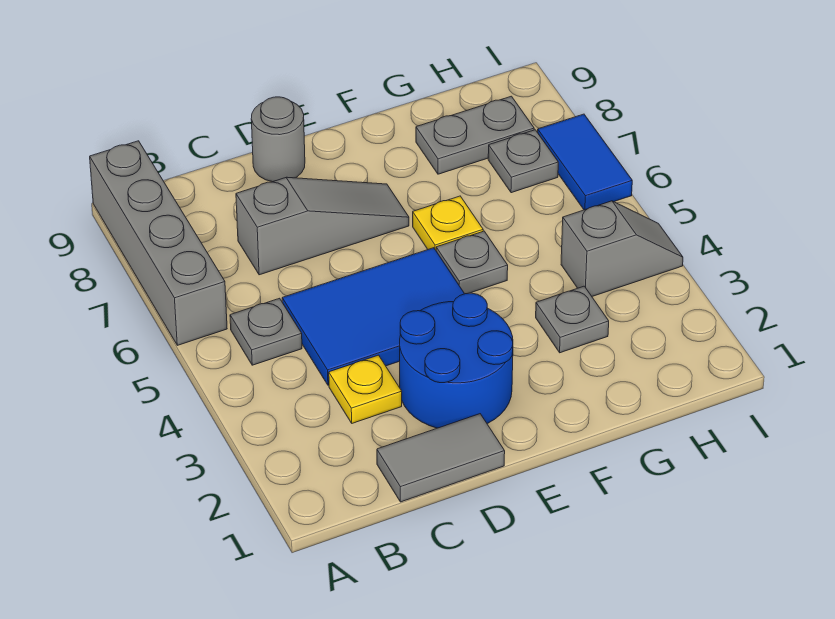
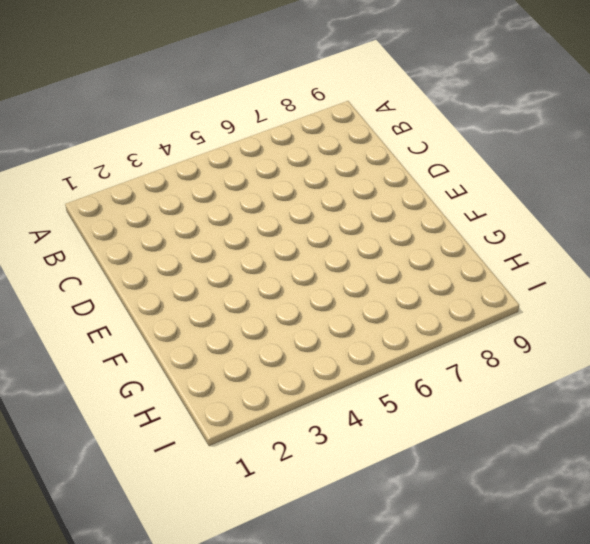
none -> grey 1x4 brick [90,141,227,345]
none -> grey 1x1 plate [230,298,302,365]
none -> grey 1x2 tile [377,414,505,502]

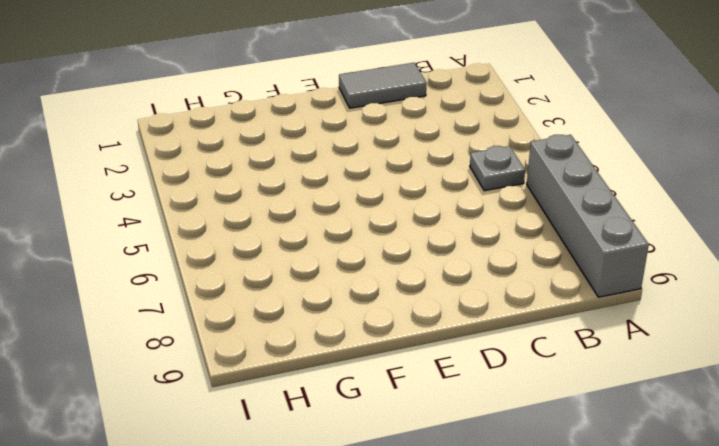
none -> yellow 1x1 plate [329,355,402,423]
none -> blue 2x3 tile [282,248,464,385]
none -> grey 1x3 slope [236,177,409,275]

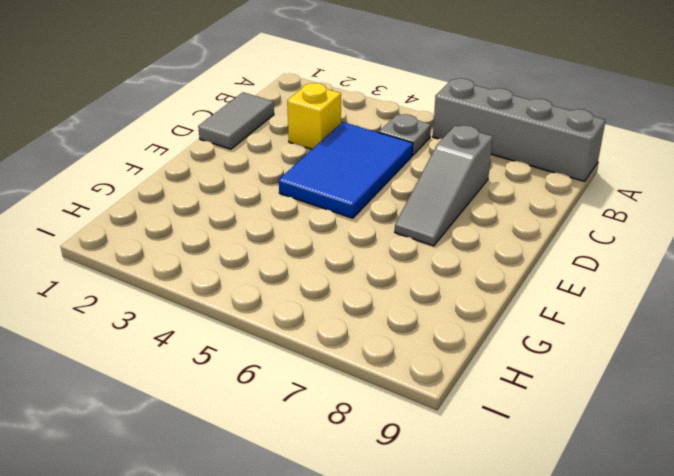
yellow 1x1 brick [287,83,341,149] -> yellow 1x1 plate [329,355,402,423]
none -> blue 2x2 round brick [400,293,513,428]
none -> grey 1x1 round brick [251,97,305,182]
none -> grey 1x1 plate [436,231,508,294]

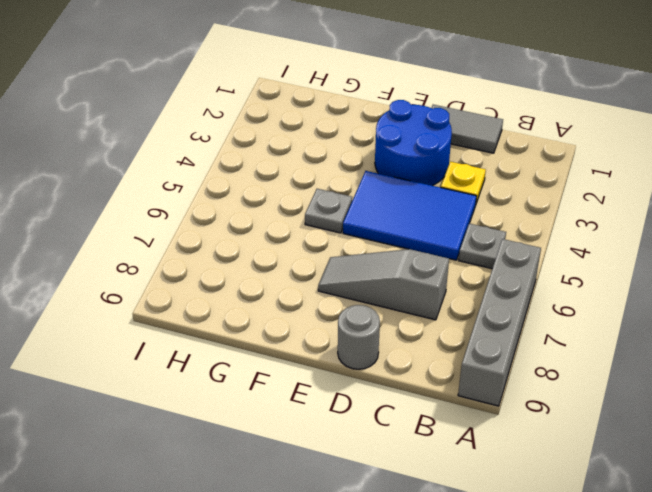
none -> yellow 1x1 plate [413,196,483,250]
none -> grey 1x1 plate [536,286,609,353]
none -> grey 1x2 plate [416,96,534,174]

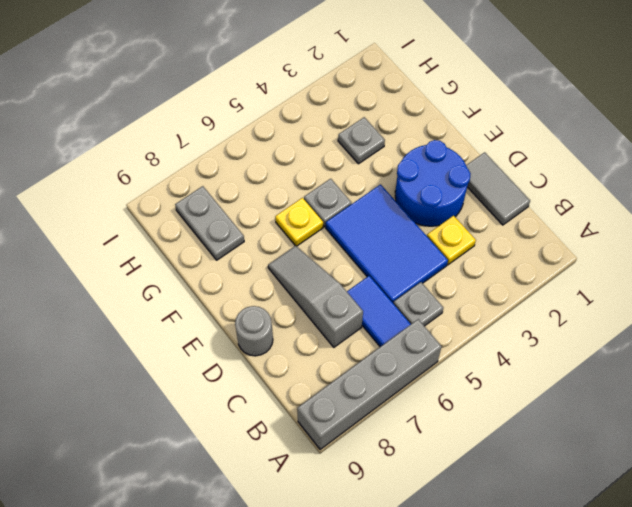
blue 1x2 tile [347,276,411,347] -> blue 1x2 tile turned to [538,114,632,210]
none -> grey 1x2 slope [561,201,683,296]
none -> grey 1x1 plate [488,130,558,193]

